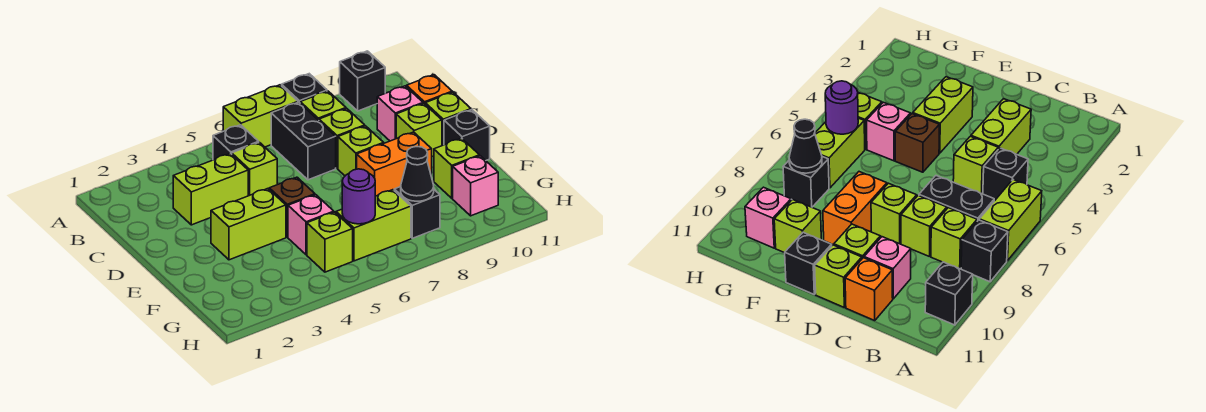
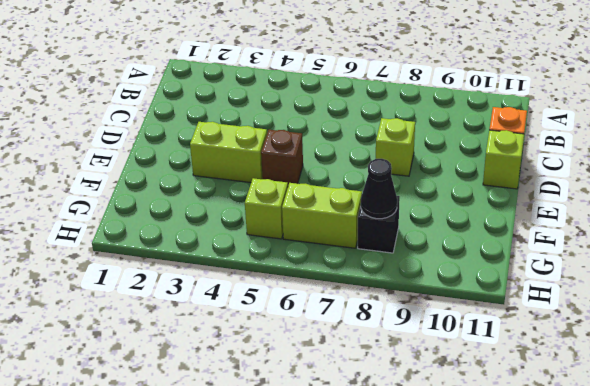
none -> lime 1x2 brick [223,85,298,147]
none -> black 1x1 brick [282,74,327,103]
none -> black 1x1 brick [340,51,385,111]

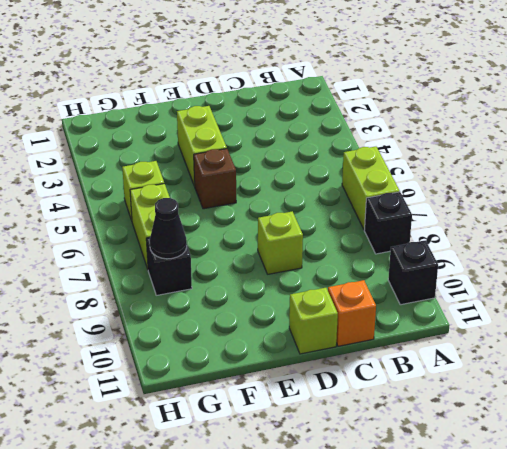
none -> black 1x1 brick [213,125,259,160]
none -> black 1x2 brick [271,102,336,180]
none -> lime 1x1 brick [300,91,346,120]

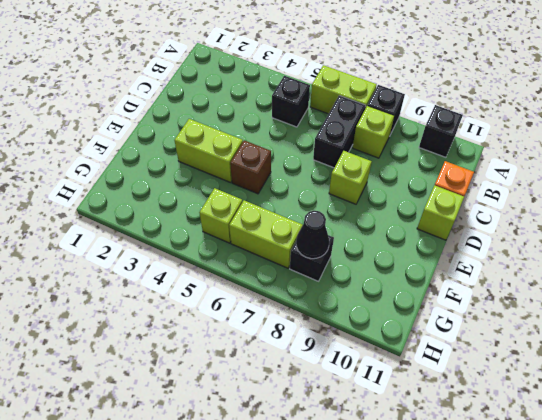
none -> lime 1x2 brick [173,154,248,225]
none -> lime 1x1 brick [232,142,277,196]
none -> lime 1x1 brick [319,109,365,169]

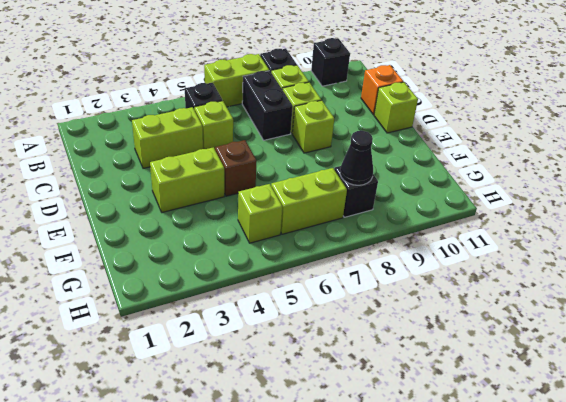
none -> pink 1x1 brick [377,86,423,141]
none -> lime 1x1 brick [396,103,442,157]
none -> orange 1x2 brick [357,132,432,196]

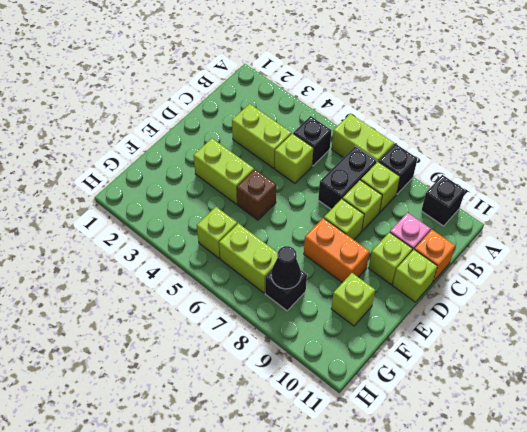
none -> black 1x1 brick [444,110,490,160]
none -> pink 1x1 brick [288,195,334,255]
none -> pink 1x1 brick [453,156,498,216]

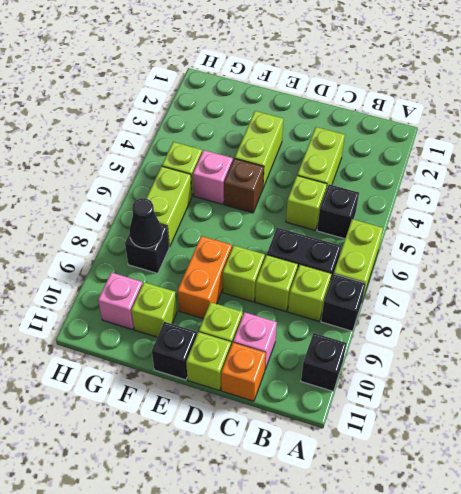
none -> purple 1x1 round brick [342,169,375,224]

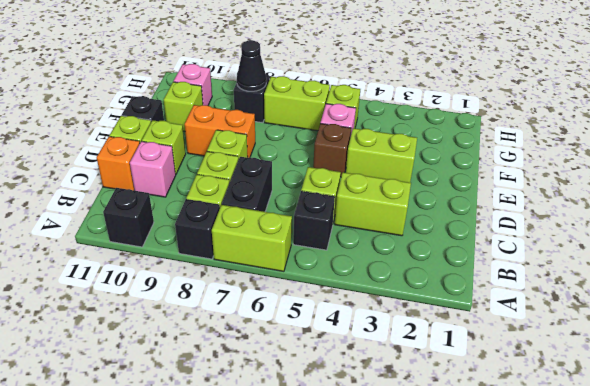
none -> purple 1x1 round brick [342,169,375,224]

